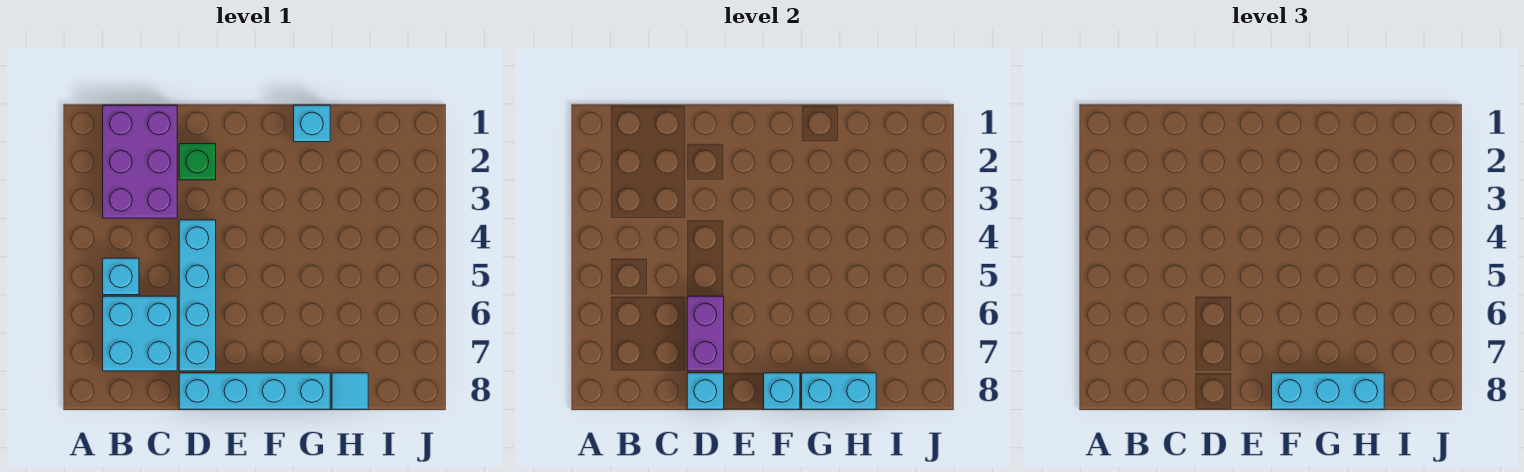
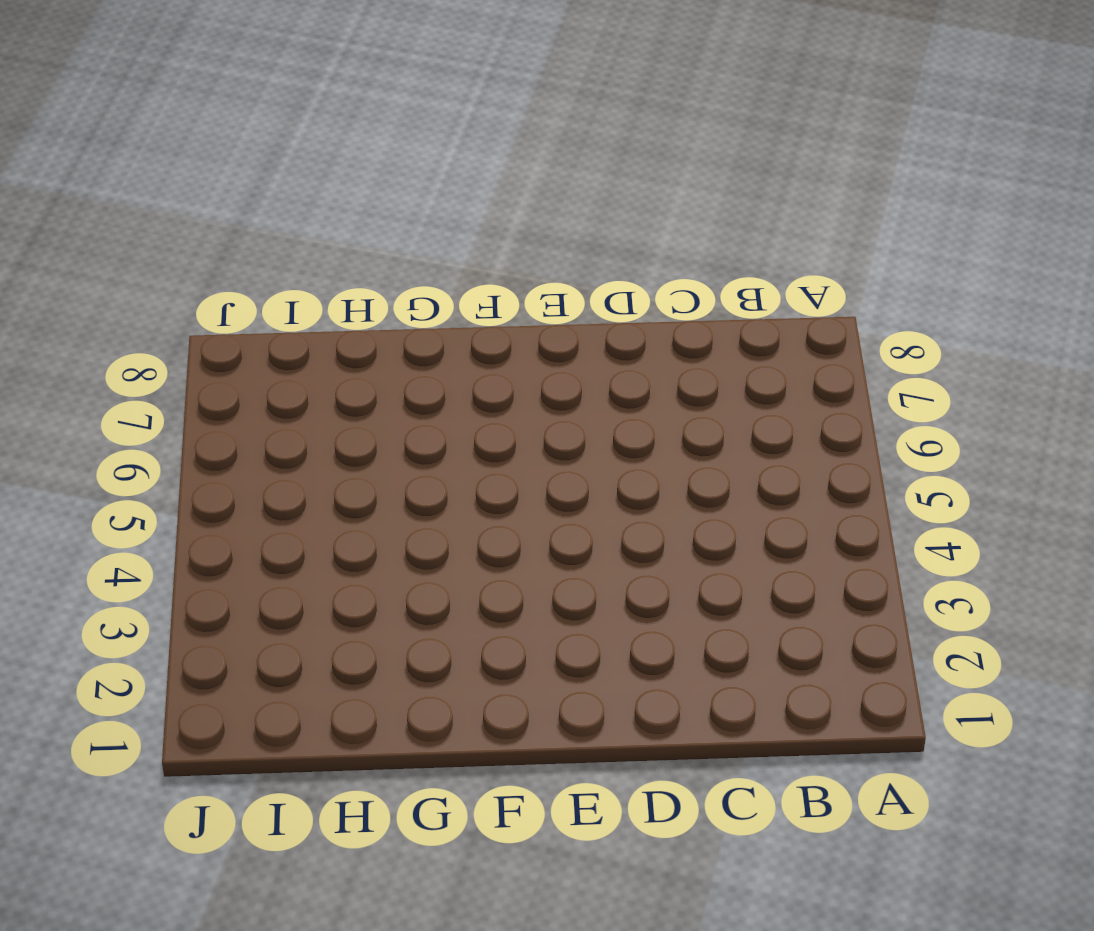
none -> purple 2x3 brick [103,105,177,218]
none -> cyan 1x1 brick [103,258,139,295]
none -> cyan 2x2 brick [103,296,177,371]

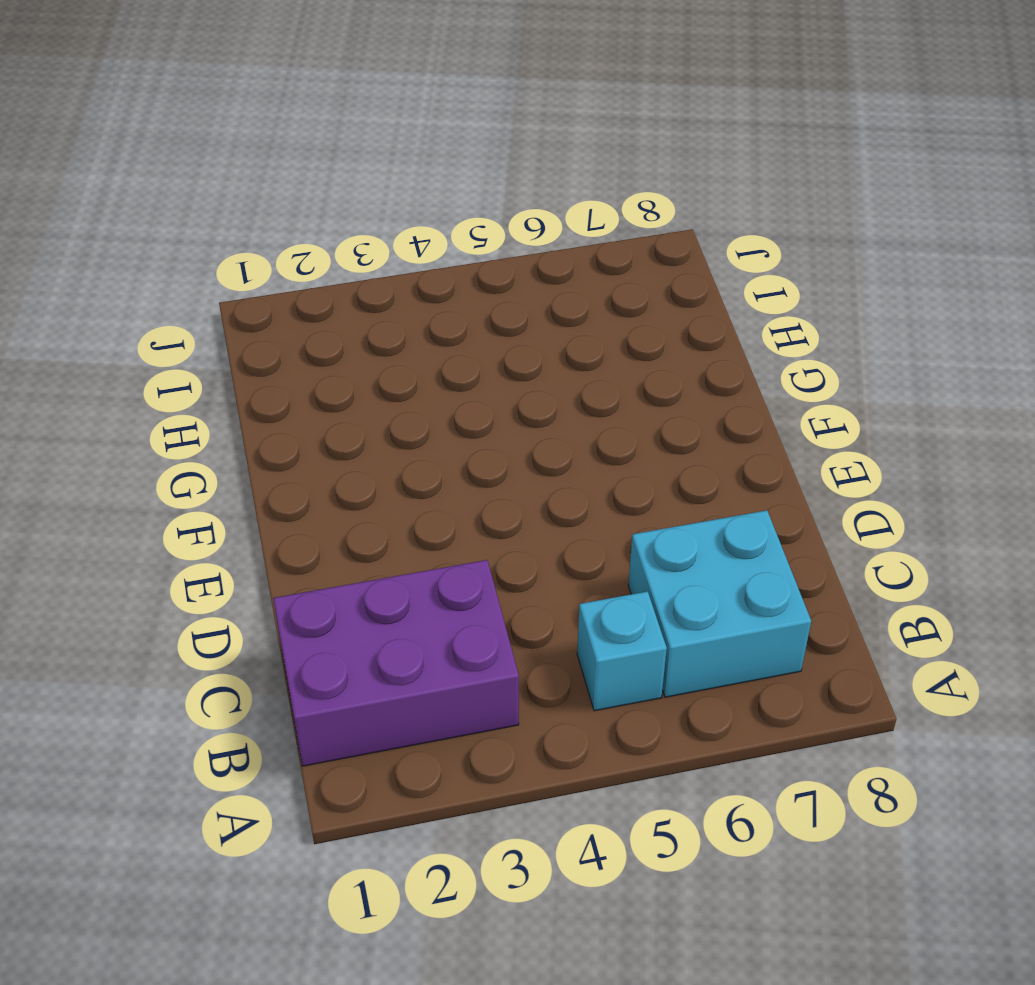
none -> green 1x1 brick [179,144,216,180]
none -> cyan 1x4 brick [179,220,216,371]
none -> cyan 1x4 brick [179,373,330,409]

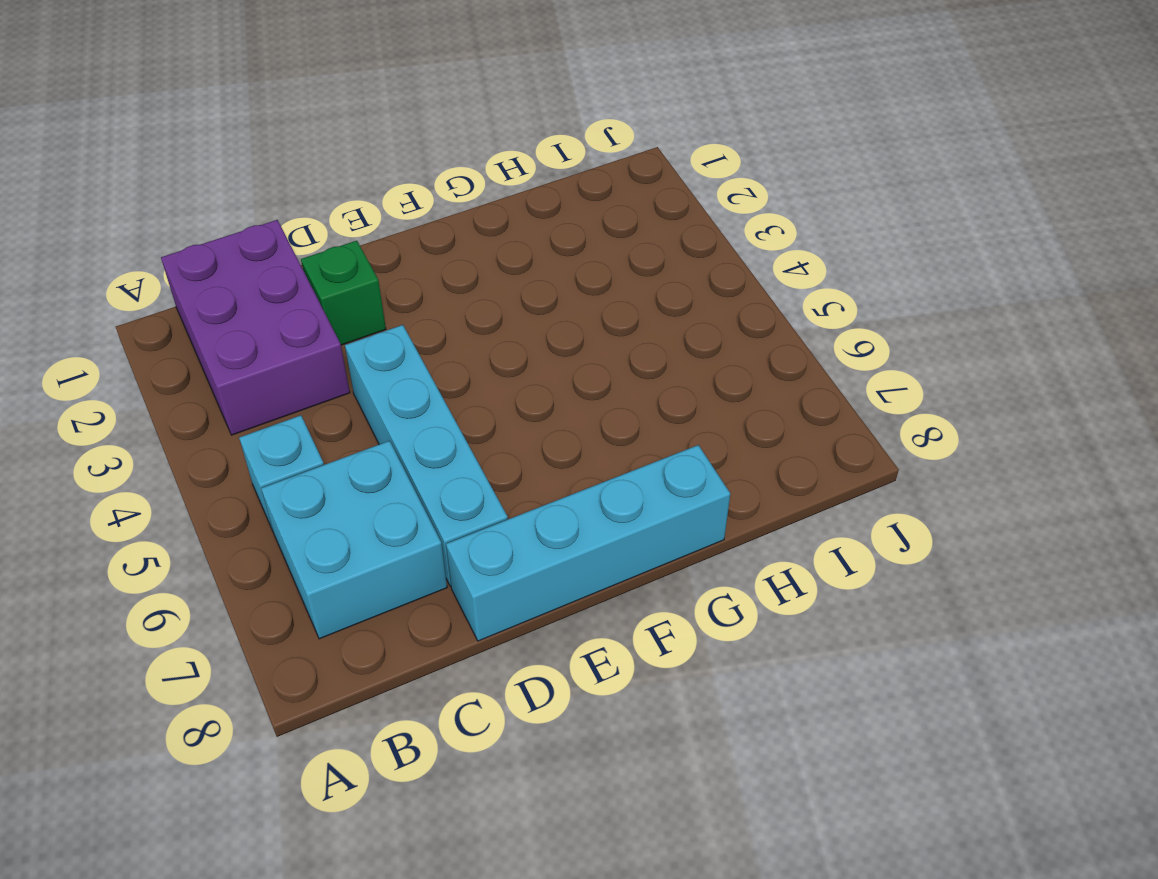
none -> cyan 1x1 brick [294,105,330,142]
none -> cyan 1x1 tile [332,373,368,409]
none -> purple 1x2 brick [687,296,724,371]

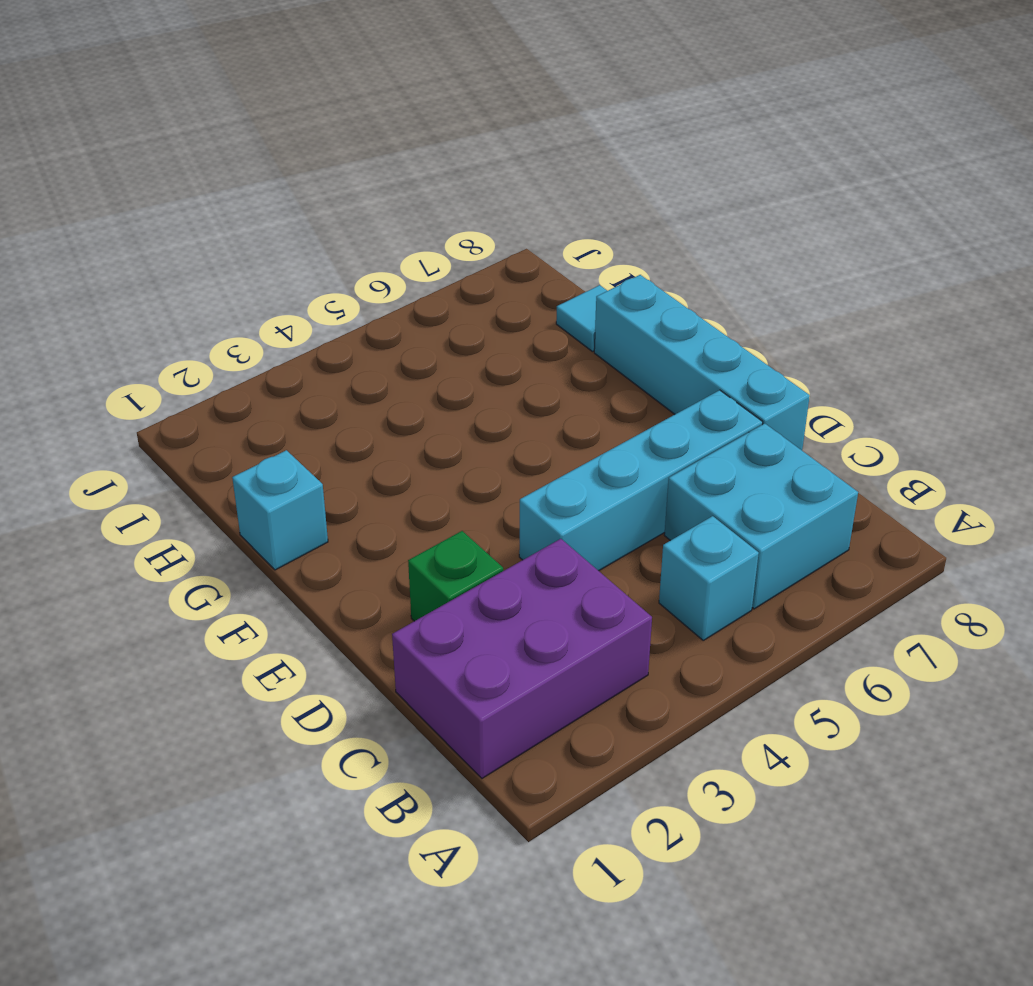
none -> purple 1x2 brick [687,296,724,371]
none -> cyan 1x1 brick [687,373,724,409]
none -> cyan 1x1 brick [764,373,800,409]

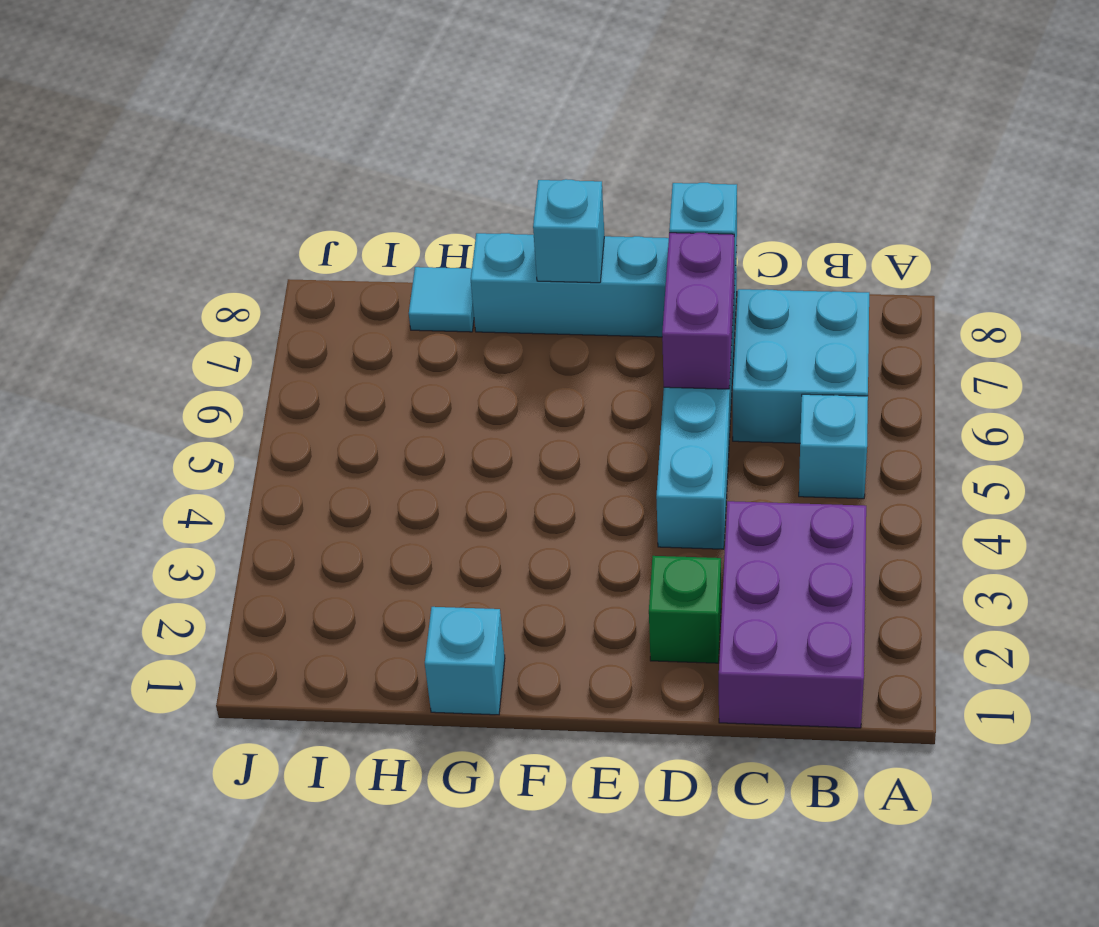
none -> cyan 1x2 brick [802,373,876,409]
none -> cyan 1x3 brick [1272,373,1384,409]

